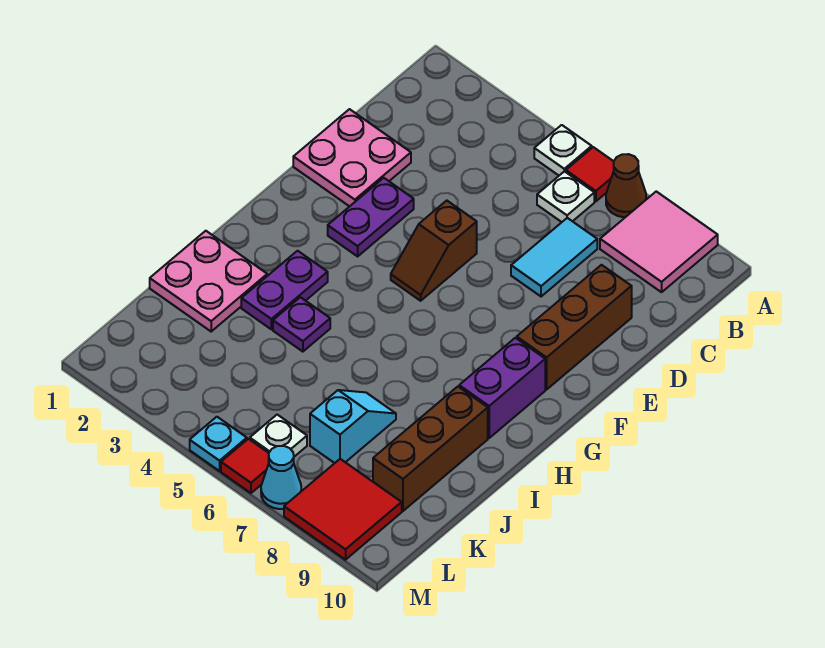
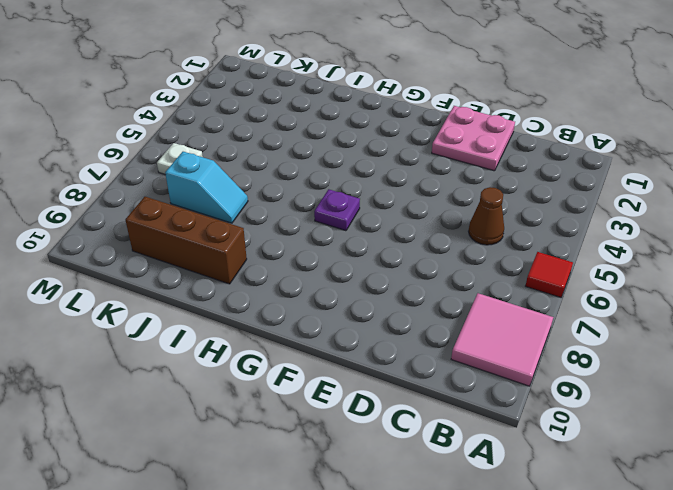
brown 1x1 cone [469,187,504,245] -> brown 1x1 cone moved to [606,154,646,217]
purple 1x1 plate [314,189,360,231] -> purple 1x1 plate moved to [273,297,330,352]
none -> white 1x1 plate [534,125,592,175]
none -> white 1x1 plate [537,171,594,222]
none -> cyan 1x2 tile [511,218,597,297]

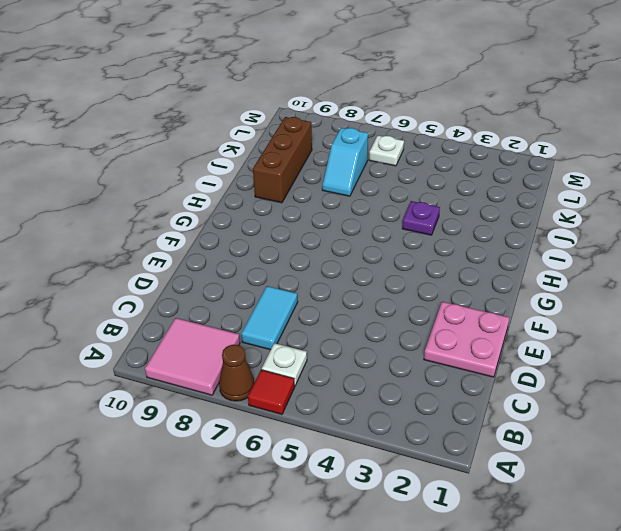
none -> white 1x1 plate [534,125,592,175]
none -> brown 1x3 brick [517,265,632,389]
none -> purple 1x2 plate [328,178,414,256]

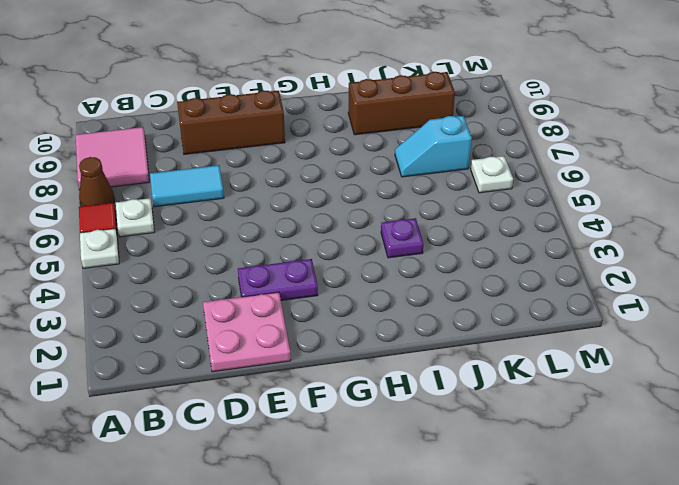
none -> brown 1x2 slope [391,201,477,301]
none -> purple 1x2 brick [459,338,545,438]
none -> purple 1x2 plate [241,251,328,329]

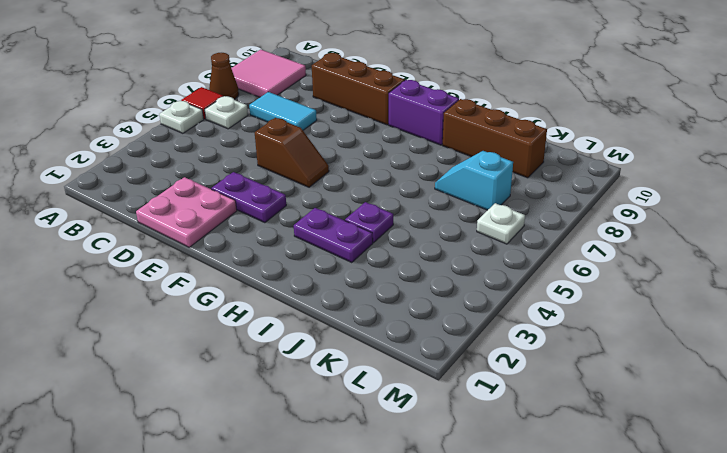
none -> pink 2x2 plate [150,231,267,331]
none -> red 2x2 tile [284,459,402,560]
none -> cyan 1x1 plate [190,417,247,471]

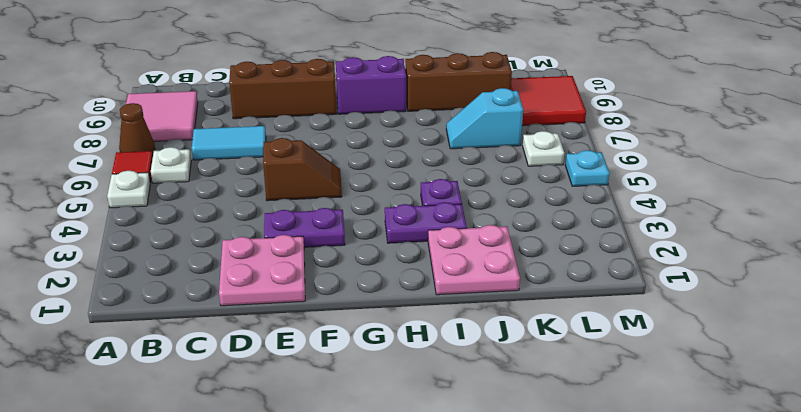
none -> red 1x1 tile [221,439,269,493]
none -> cyan 1x1 cone [261,446,301,509]

